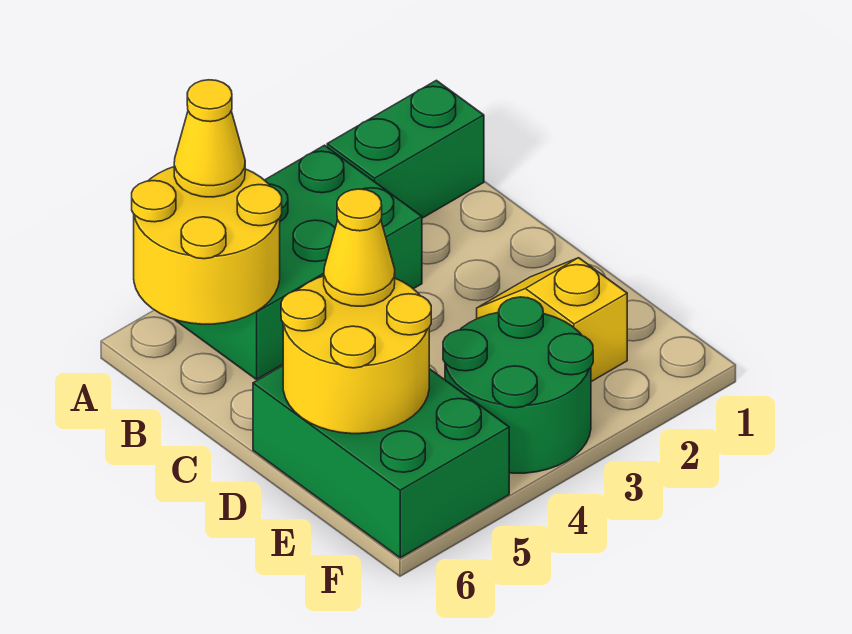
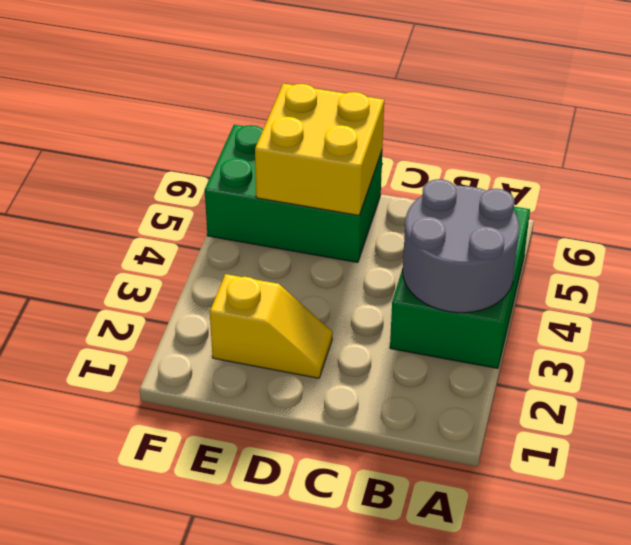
grey 2x2 round brick [403,179,519,313] -> none
yellow 2x2 brick [255,84,384,215] -> yellow 2x2 round brick [281,276,431,434]
none -> green 1x2 brick [327,80,484,218]
none -> green 2x2 round brick [443,297,593,473]

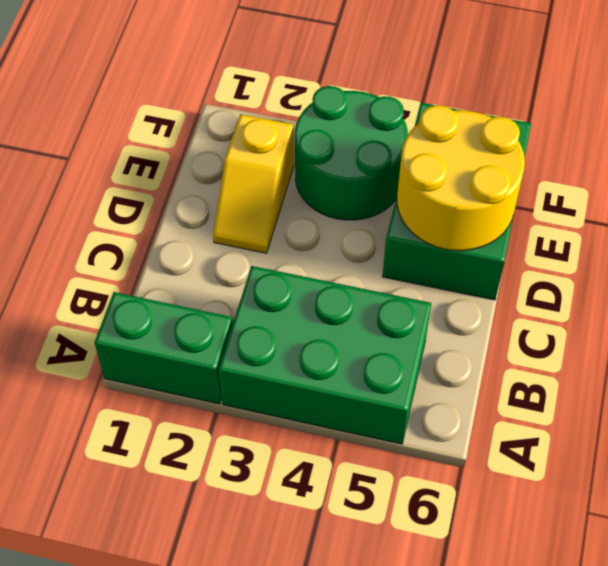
none -> yellow 2x2 round brick [132,167,282,324]
none -> yellow 1x1 cone [174,80,245,197]

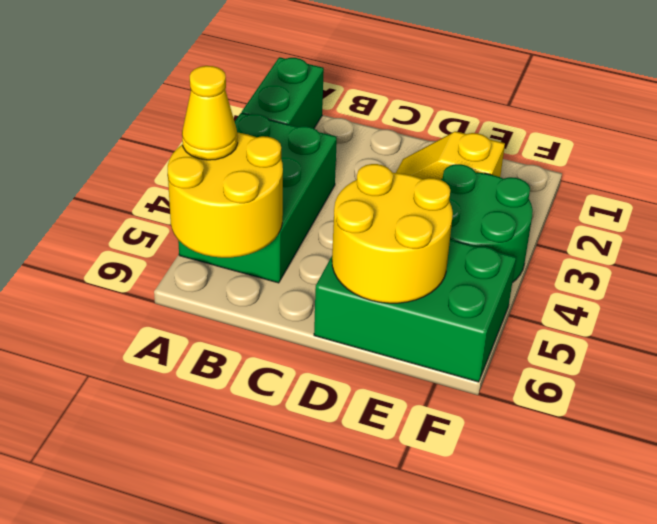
none -> yellow 1x1 cone [324,189,395,306]

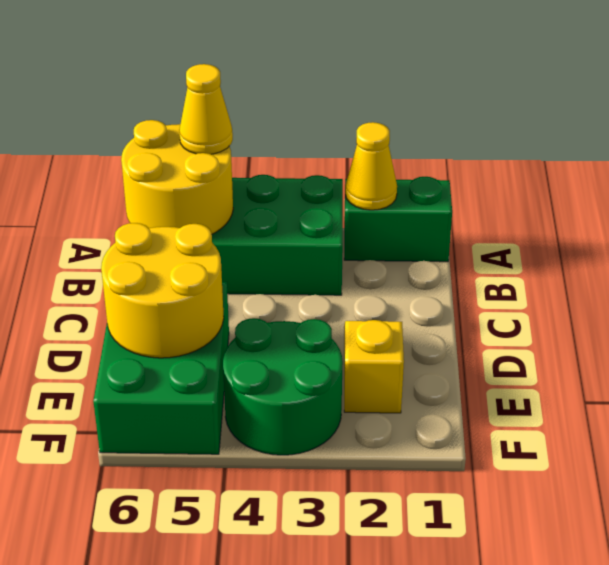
yellow 1x1 cone [345,122,397,210] -> yellow 1x1 cone moved to [324,189,395,306]

